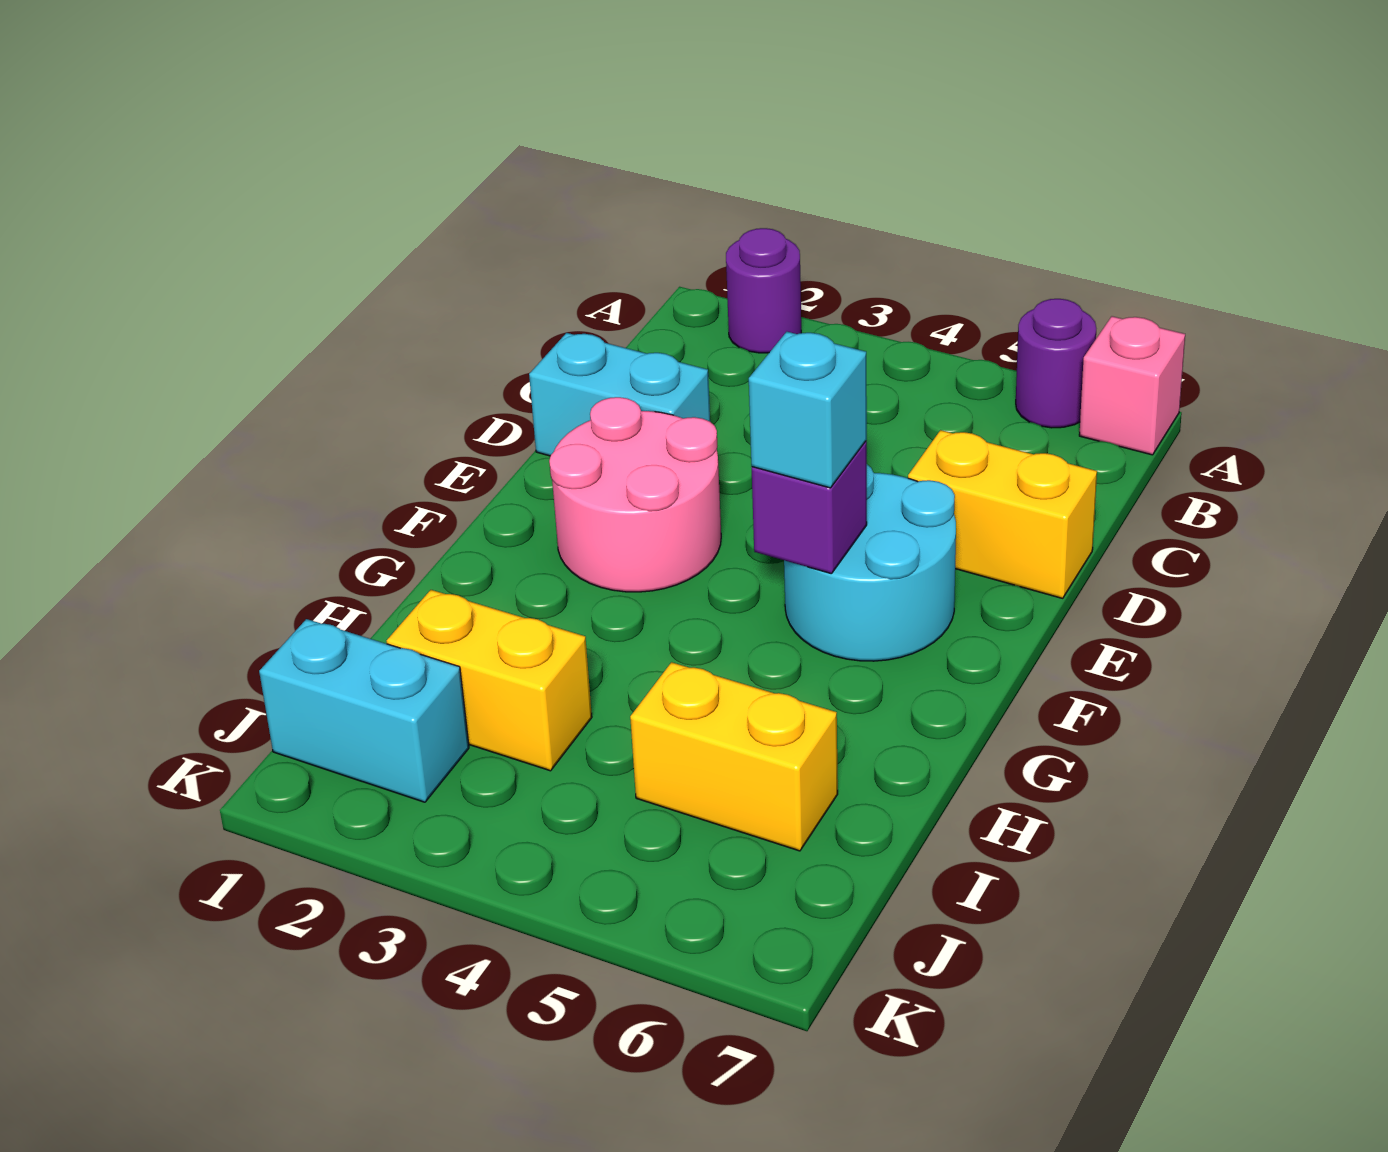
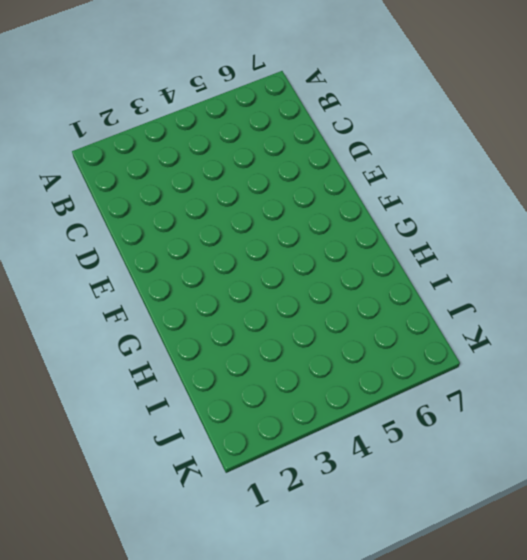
none -> purple 1x1 round brick [726,228,801,353]
none -> purple 1x1 round brick [1016,299,1096,428]
none -> pink 1x1 brick [1079,316,1185,455]

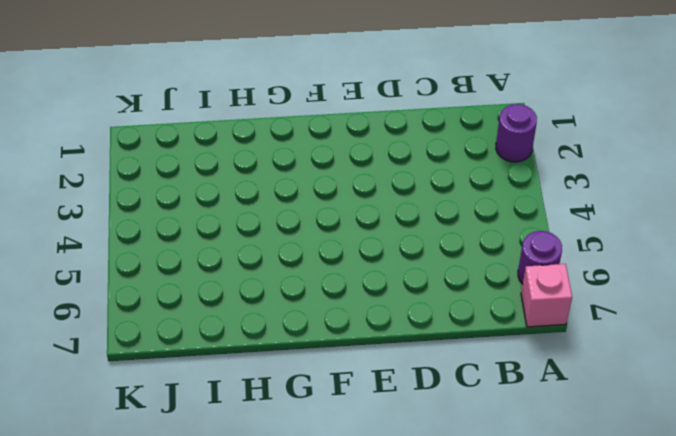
none -> cyan 1x2 brick [529,333,710,456]
none -> yellow 1x2 brick [908,430,1097,598]
none -> pink 2x2 round brick [549,397,721,592]

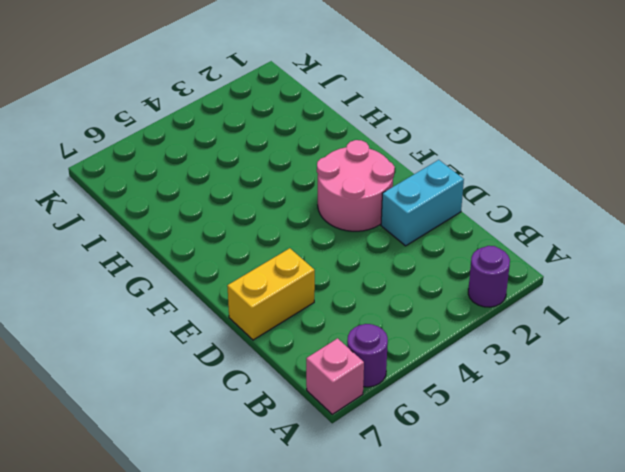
none -> cyan 2x2 round brick [784,465,956,661]
none -> yellow 1x2 brick [387,590,592,771]
none -> yellow 1x2 brick [630,662,838,851]

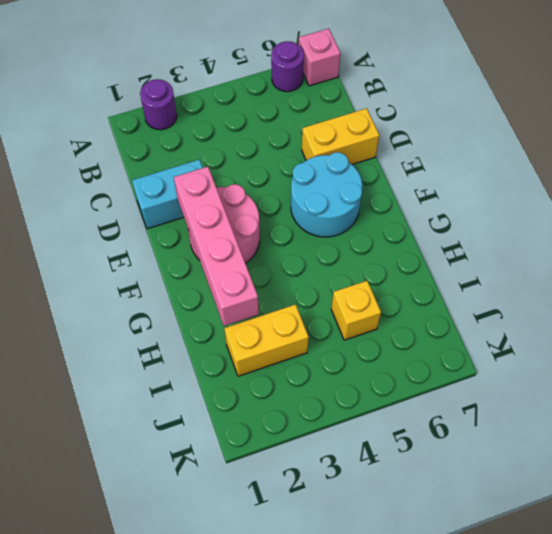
pink 1x4 brick [174,167,259,326] -> none
yellow 1x1 brick [331,281,381,340] -> yellow 1x2 brick [630,662,838,851]
none -> cyan 1x2 brick [259,619,469,802]
none -> purple 1x1 brick [752,441,867,574]
none -> cyan 1x1 brick [749,332,867,488]

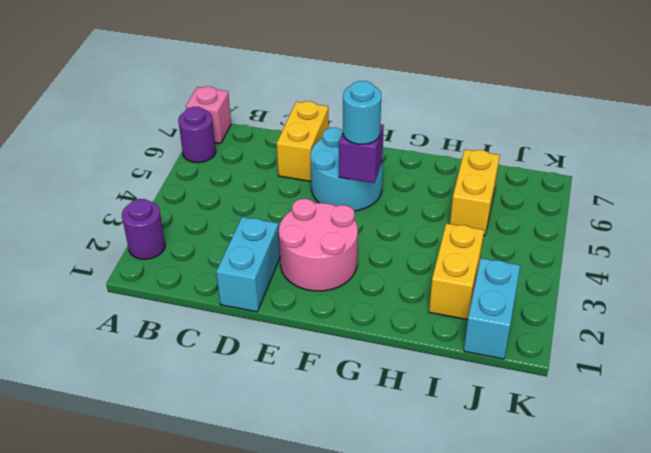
cyan 1x1 round brick [343,81,381,144] -> cyan 1x1 brick [749,332,867,488]

